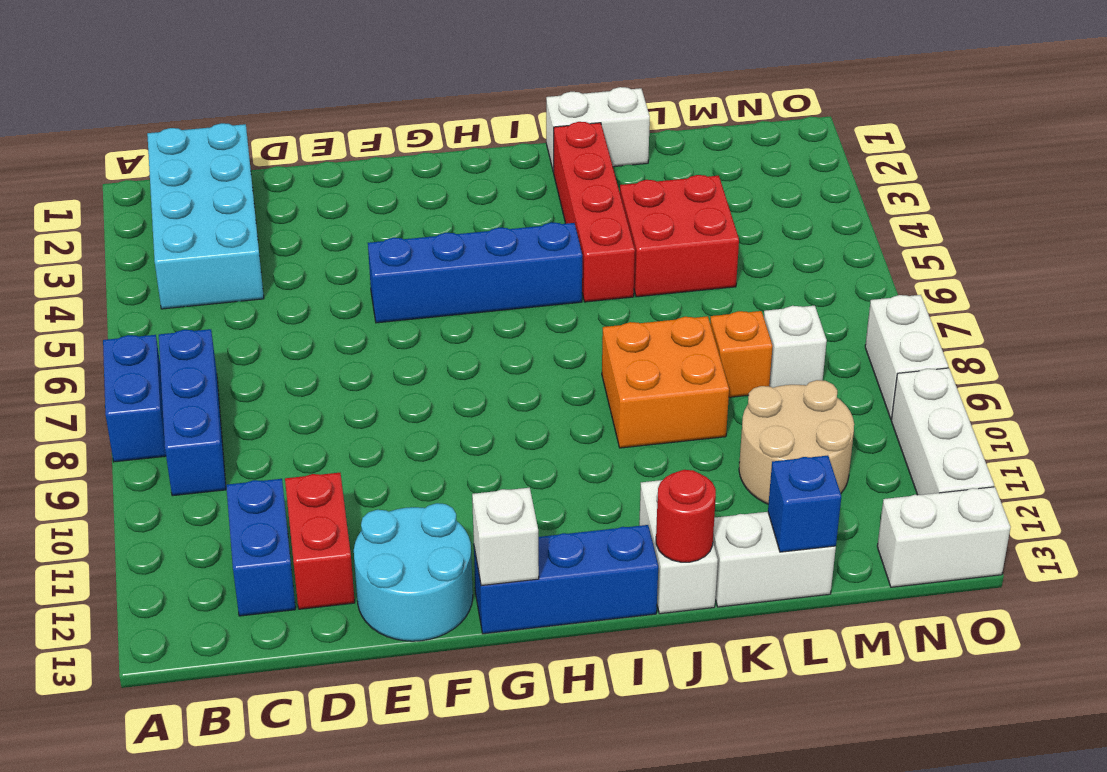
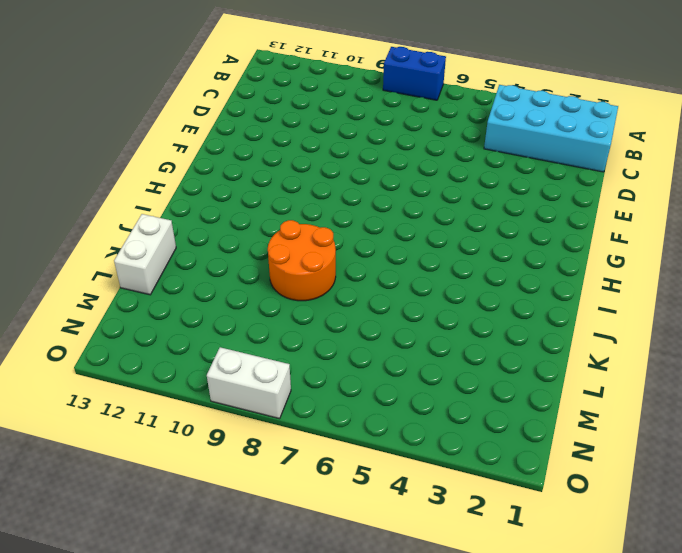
orange 2x2 round brick [268,220,336,301] -> orange 2x2 brick [602,316,729,448]
none -> blue 1x3 brick [159,329,226,496]
none -> blue 1x2 brick [226,479,295,616]
none -> red 1x2 brick [285,473,355,609]

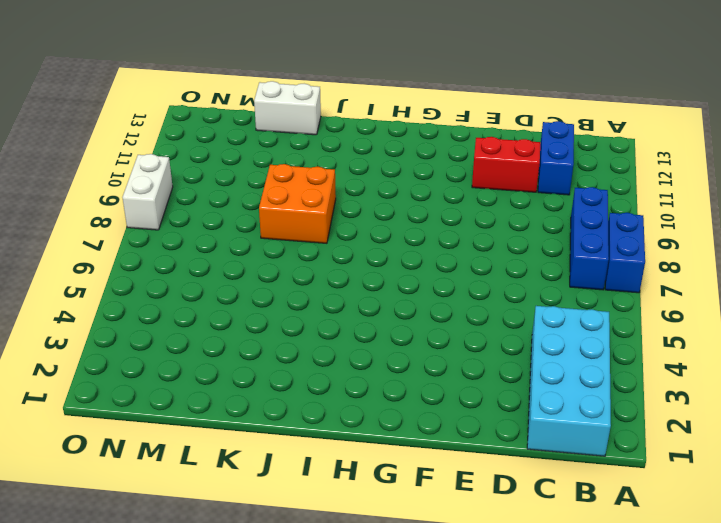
red 1x2 brick [472,137,541,192] -> red 1x2 brick turned to [285,473,355,609]
none -> cyan 2x2 round brick [354,503,473,641]
none -> blue 1x4 brick [368,222,582,323]
none -> blue 1x3 brick [474,525,658,634]

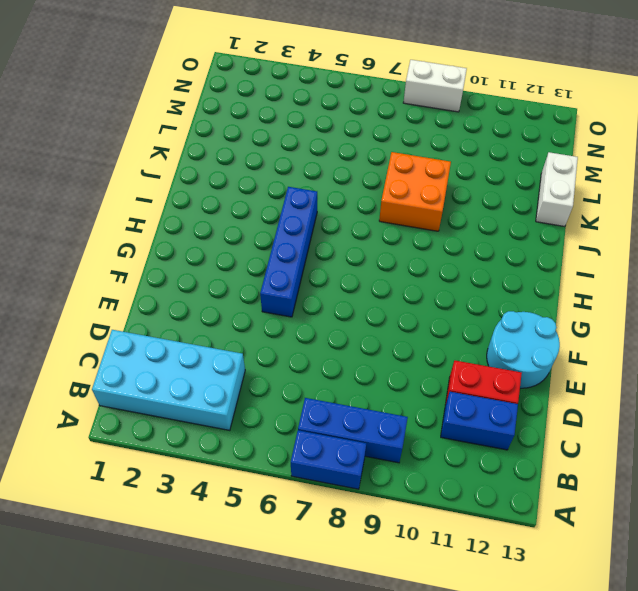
none -> blue 1x3 brick [474,525,658,634]
none -> white 1x2 brick [546,87,650,172]
none -> red 1x4 brick [554,122,635,302]

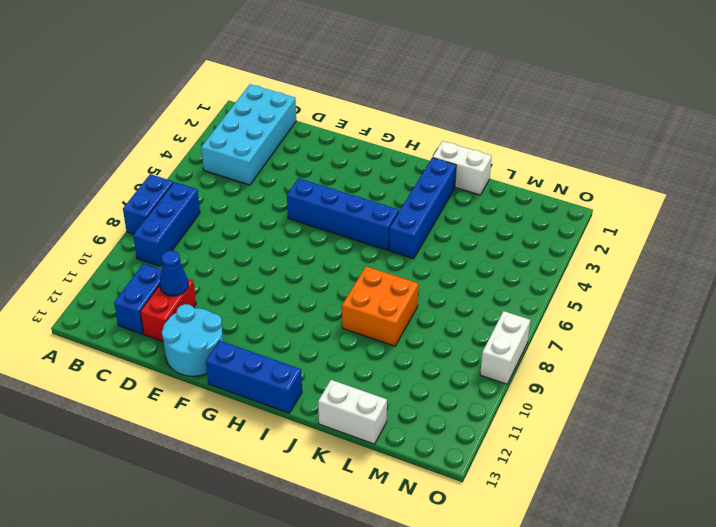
blue 1x1 cone [160,250,188,296] -> none
blue 1x4 brick [389,158,456,259] -> red 1x4 brick [554,122,635,302]
none -> white 1x2 brick [639,480,718,614]
none -> red 2x2 brick [620,175,739,297]
none -> orange 1x1 brick [710,311,773,397]

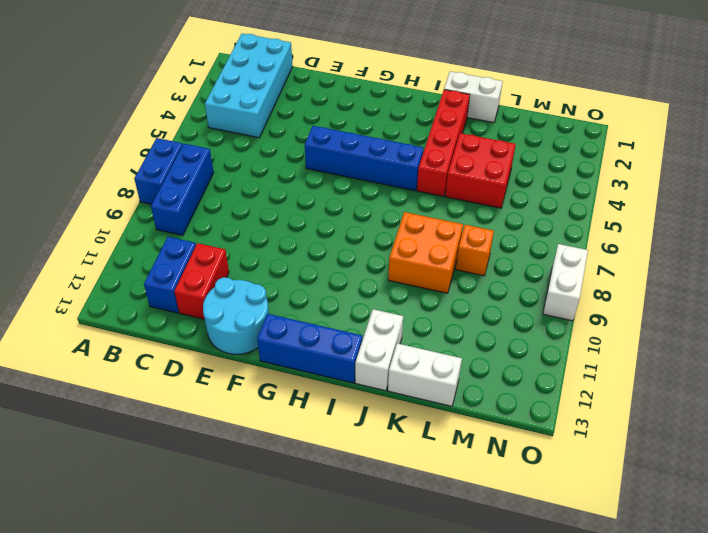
none -> tan 2x2 round brick [739,380,854,504]
none -> white 1x1 brick [764,306,827,388]
none -> white 1x2 brick [877,487,1011,587]

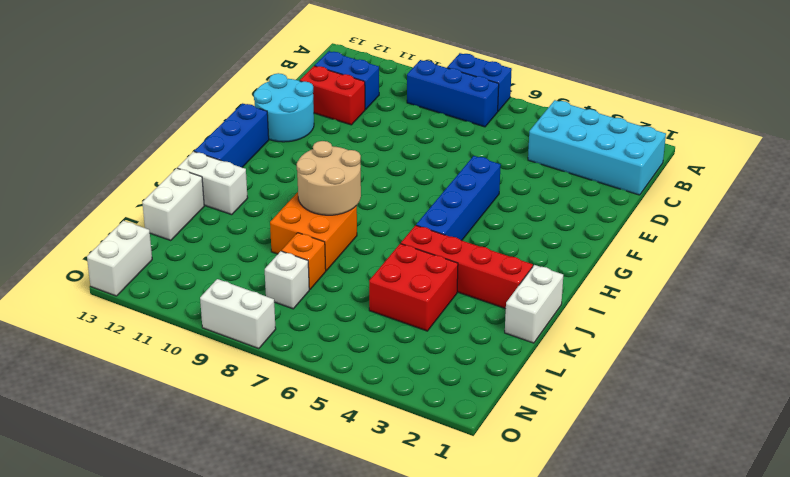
tan 2x2 round brick [297,141,361,215] -> tan 2x2 round brick moved to [739,380,854,504]
none -> white 1x3 brick [891,368,994,495]
none -> white 1x1 brick [472,488,539,586]
none -> red 1x1 round brick [656,470,716,562]

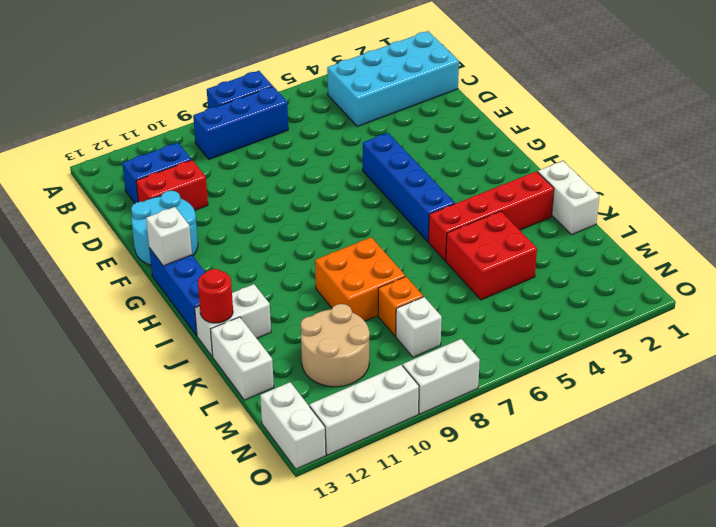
none -> blue 1x1 brick [768,456,841,552]

